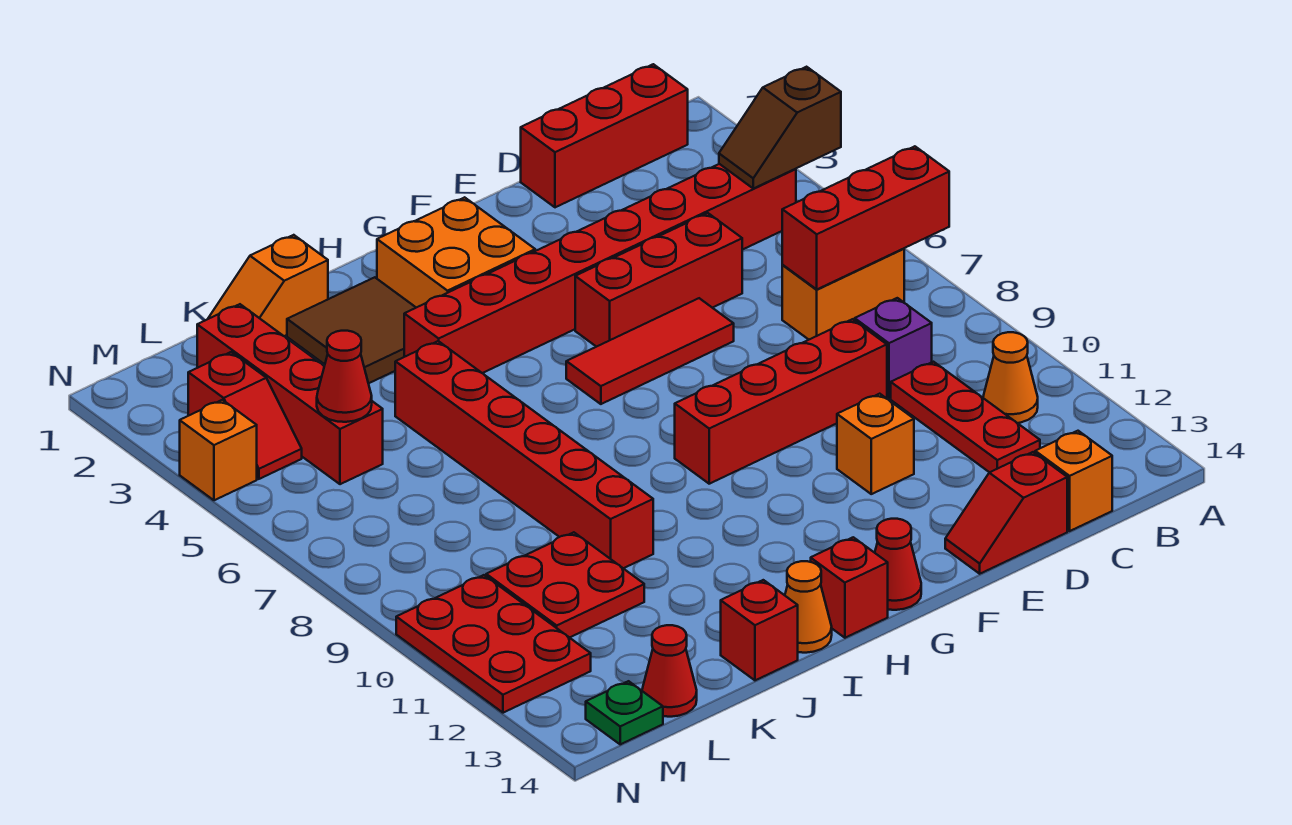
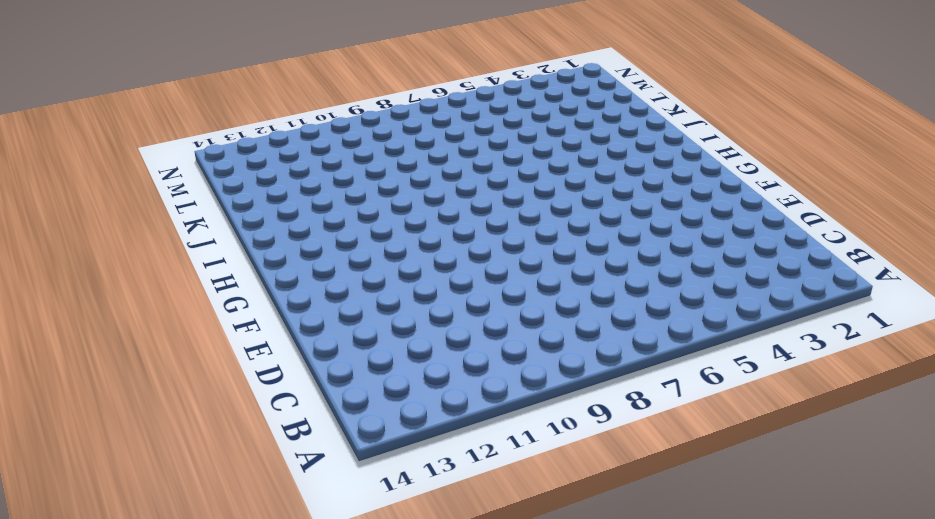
none -> red 1x3 brick [521,64,688,207]
none -> red 1x8 brick [404,164,796,373]
none -> orange 1x2 brick [782,249,904,339]
none -> orange 1x1 cone [983,332,1038,423]

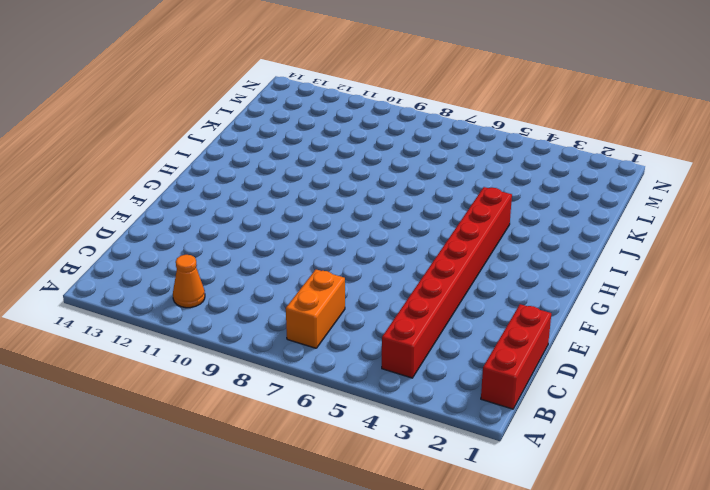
none -> purple 1x1 brick [855,298,932,398]
none -> red 1x3 plate [891,362,1040,472]
none -> orange 1x1 brick [1035,431,1112,531]
none -> red 1x3 brick [575,213,742,347]

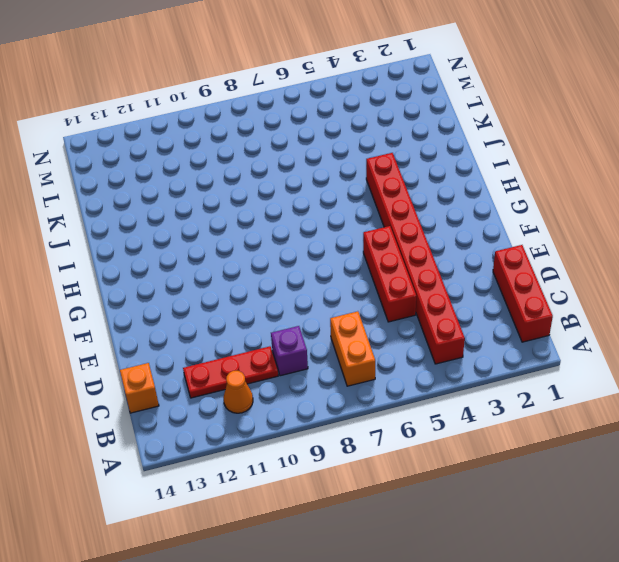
none -> red 1x4 brick [675,319,887,484]
none -> red 1x2 slope [945,452,1067,574]
none -> red 1x3 tile [566,298,734,404]
none -> orange 1x1 brick [837,394,914,494]

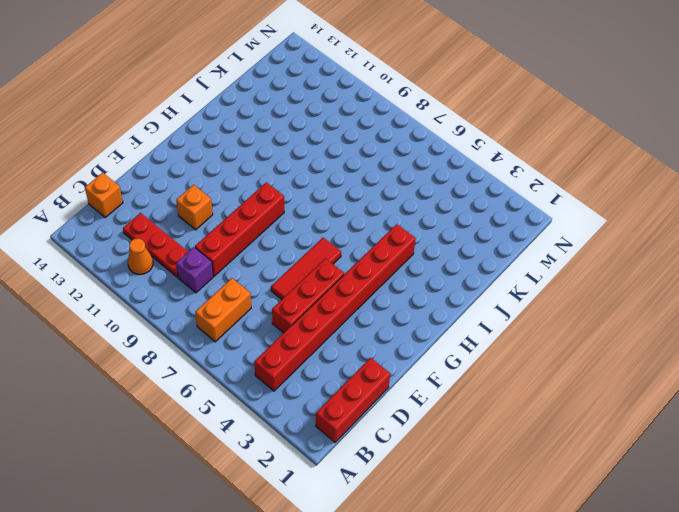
none -> red 1x2 slope [945,452,1067,574]
none -> orange 2x2 brick [377,197,535,308]
none -> red 1x1 cone [875,519,921,610]
none -> red 1x1 brick [811,537,888,638]

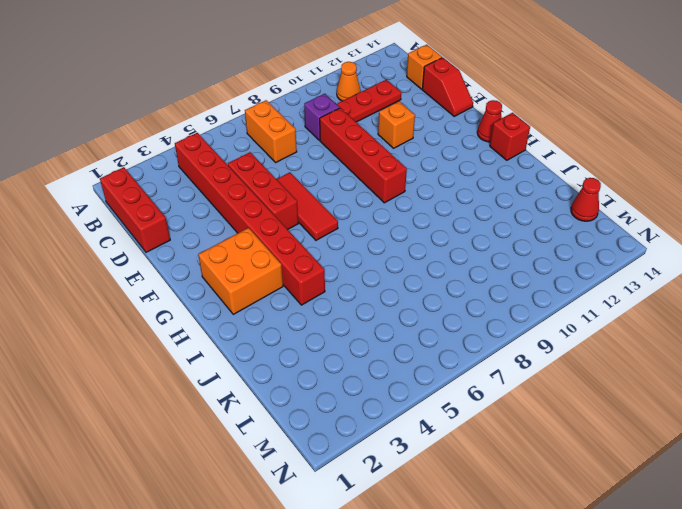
none -> brown 2x2 tile [287,277,416,383]
none -> orange 1x1 cone [785,561,832,653]
none -> orange 1x2 slope [208,235,328,336]
none -> red 1x6 brick [395,341,653,568]

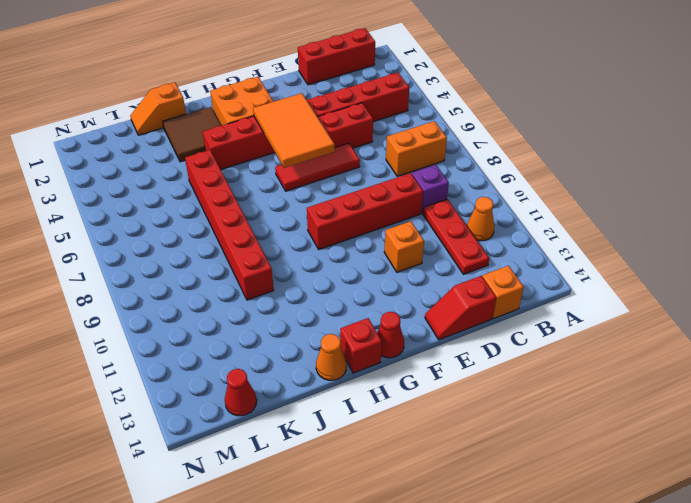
orange 2x3 tile [253,93,335,168] -> none
none -> red 1x1 brick [721,580,798,680]
none -> red 2x2 plate [486,532,644,638]
none -> red 1x4 brick [197,304,383,484]
none -> red 1x2 slope [188,352,302,479]

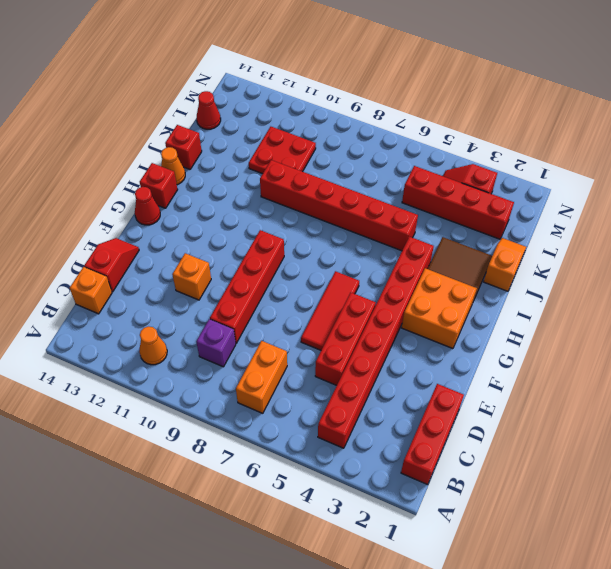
none -> red 1x3 plate [891,362,1040,472]
none -> red 2x3 plate [396,575,591,713]
none -> green 1x1 plate [586,681,663,744]
none -> orange 1x1 brick [180,400,257,500]

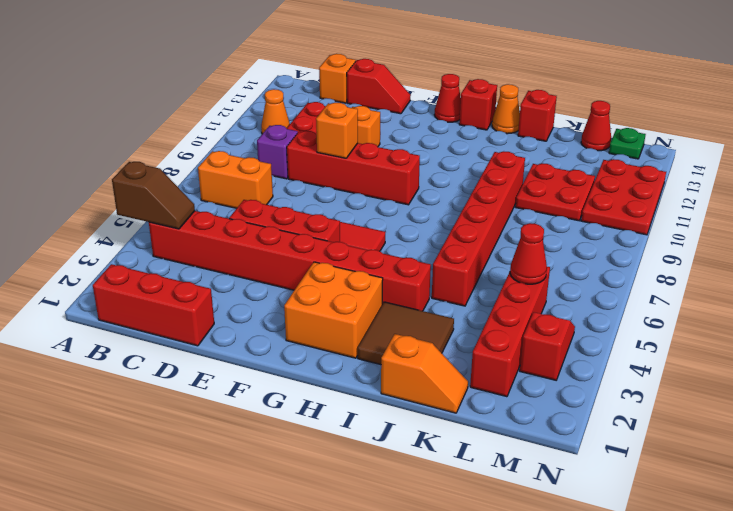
orange 1x1 brick [316,102,358,158] -> orange 1x1 brick moved to [180,400,257,500]
none -> red 1x3 brick [782,146,949,289]

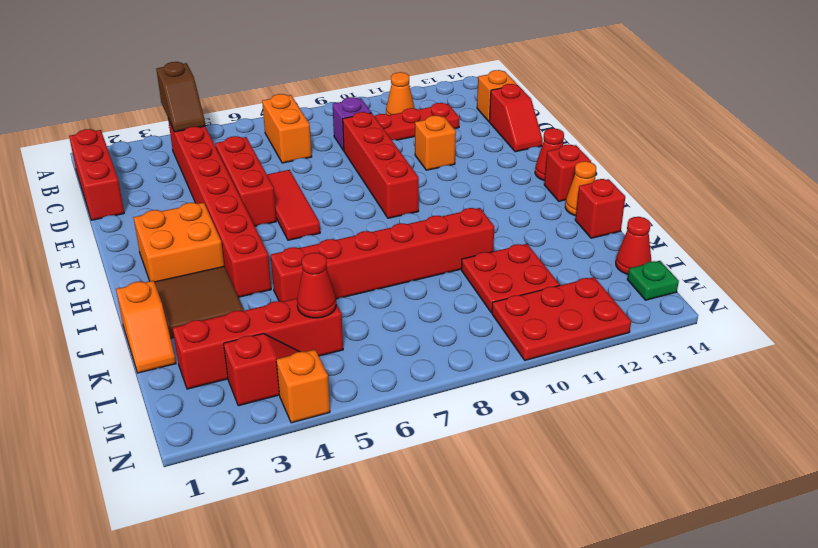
none -> red 1x3 brick [782,146,949,289]

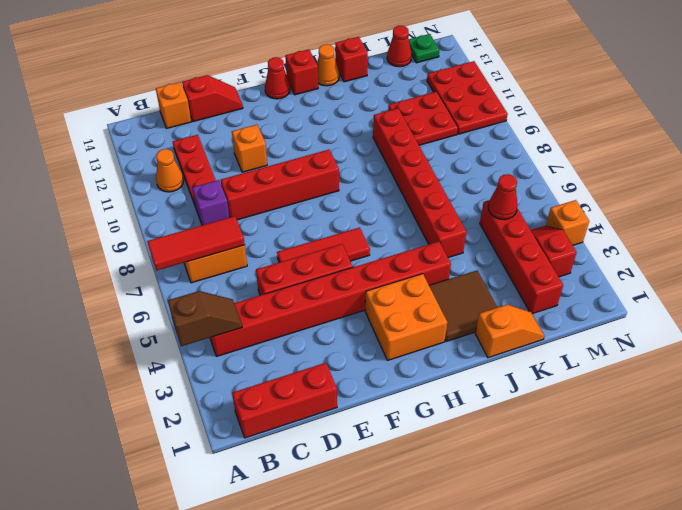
red 1x3 tile [147,216,245,271] -> red 1x3 brick [782,146,949,289]

